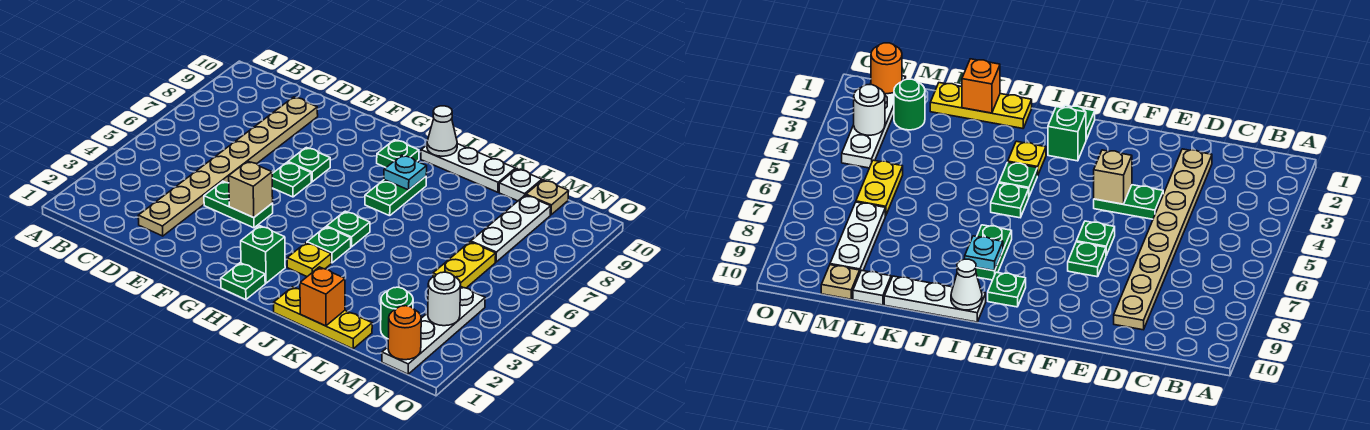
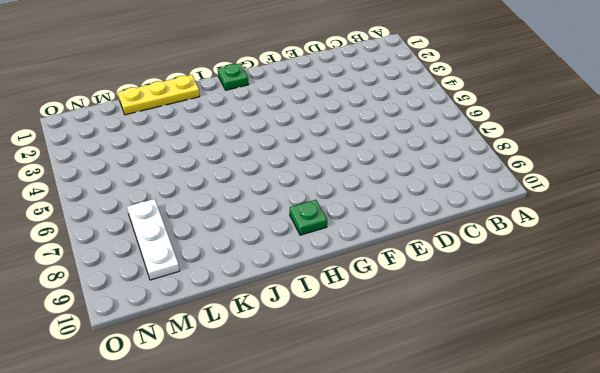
none -> tan 1x8 plate [138,97,318,236]
none -> green 1x2 plate [204,181,273,228]
none -> green 1x1 plate [272,162,311,197]

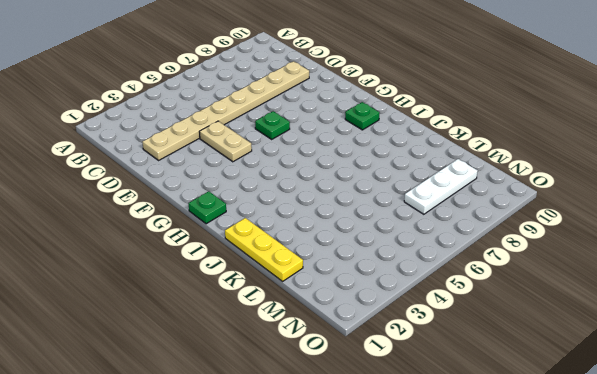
tan 1x2 plate [199,121,252,162] -> green 1x2 plate [204,181,273,228]
none -> green 1x1 plate [288,147,330,182]
none -> green 1x1 brick [241,226,285,283]
none -> yellow 1x1 plate [287,243,331,276]

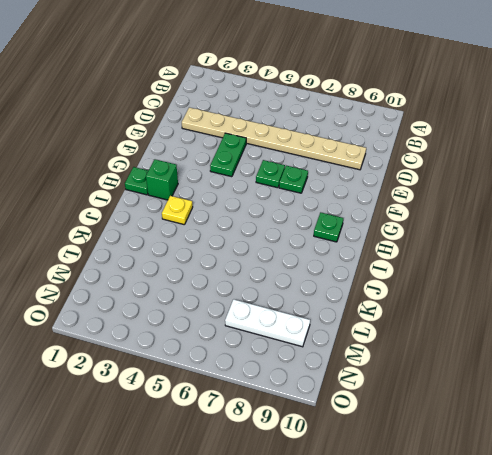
none -> green 1x1 plate [307,227,351,263]
none -> green 1x1 plate [327,211,370,247]
none -> green 1x2 plate [365,176,426,216]

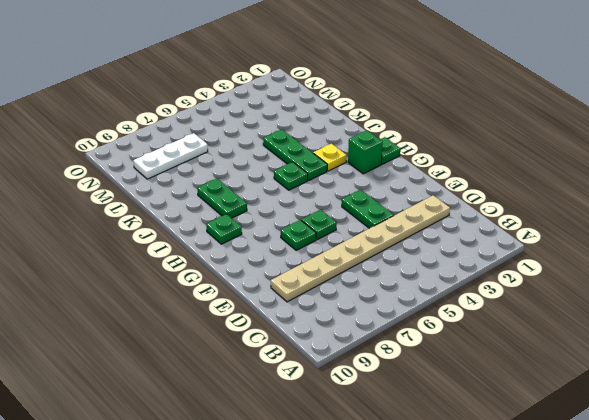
green 1x3 plate [263,129,327,181] -> green 1x1 plate [307,227,351,263]
green 1x2 plate [197,178,247,218] -> green 1x2 plate turned to [365,176,426,216]
none -> white 1x3 plate [421,144,515,192]
none -> yellow 1x3 plate [274,287,372,349]
none -> white 1x1 plate [499,169,542,201]

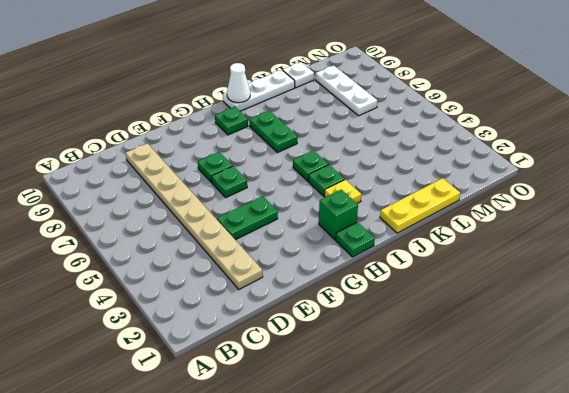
none -> green 1x1 round brick [381,287,413,339]
none -> yellow 1x2 plate [433,242,496,288]
none -> tan 1x1 plate [526,180,569,215]

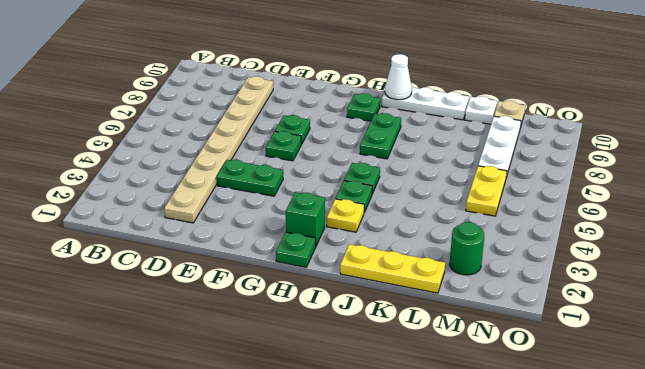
none -> white 1x4 plate [382,287,485,374]
none -> tan 1x1 brick [229,161,273,218]
none -> cyan 1x1 plate [384,155,427,190]

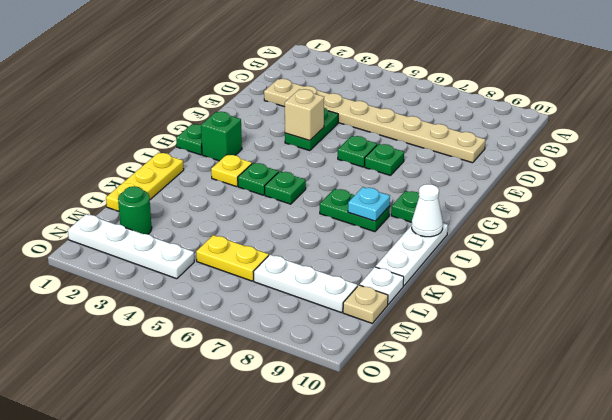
none -> orange 1x1 brick [300,267,345,326]
none -> orange 1x1 round brick [388,306,421,360]
none -> white 1x1 round brick [428,272,461,326]

